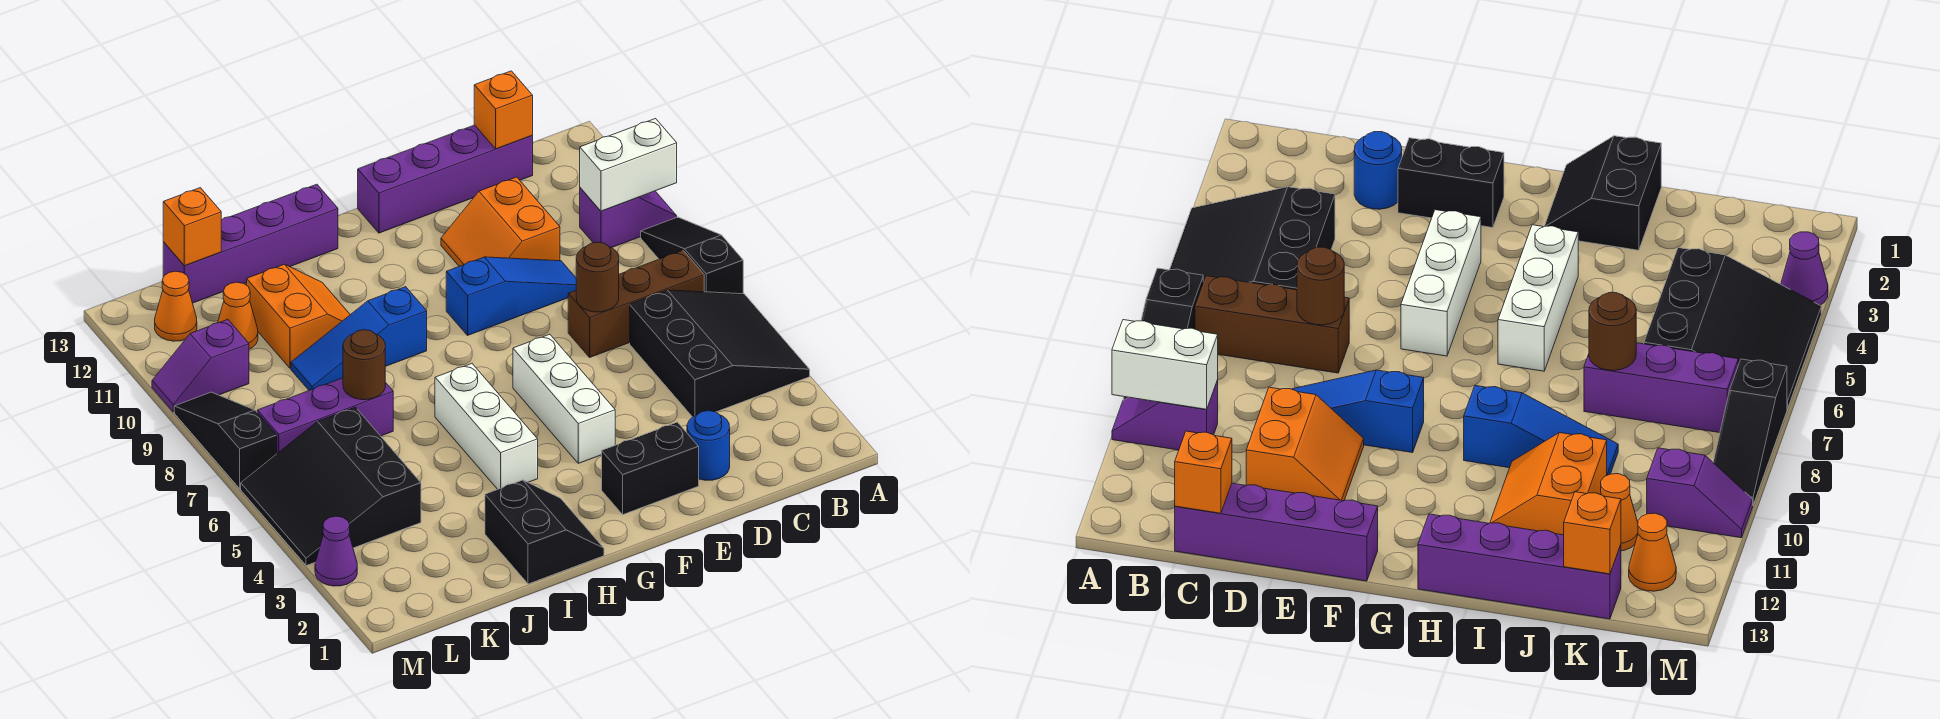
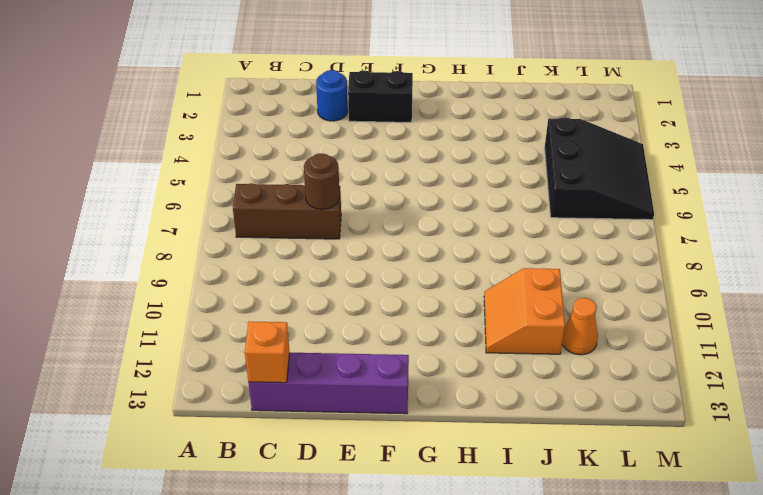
none -> black 3x3 slope [630,290,810,417]
none -> black 1x3 slope [641,217,743,294]
none -> purple 1x2 slope [580,188,677,248]

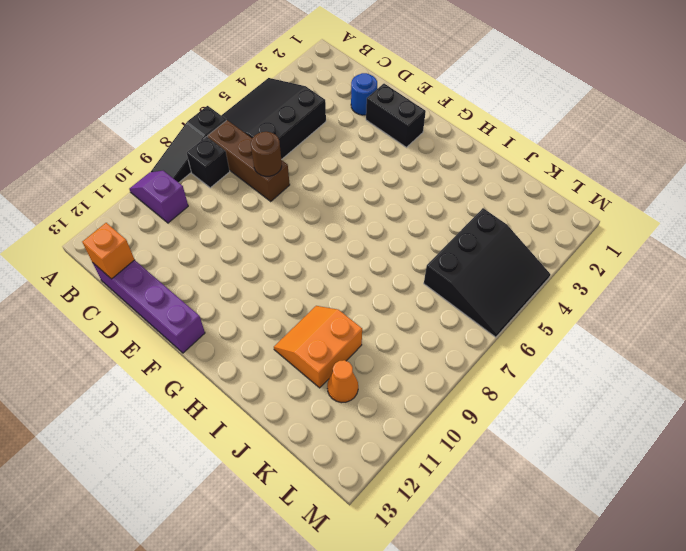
black 1x1 brick [187,137,230,188] -> none
none -> blue 1x3 slope [446,257,576,335]
none -> orange 2x2 slope [441,177,560,266]
none -> white 1x3 brick [513,334,615,463]

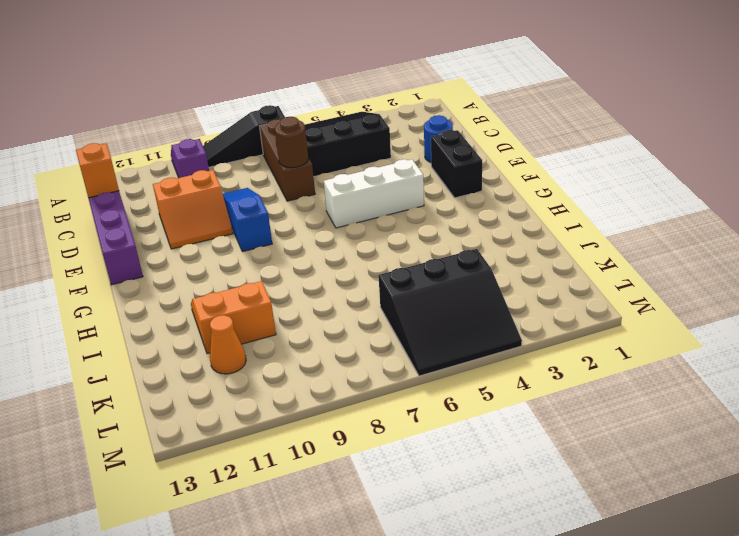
none -> black 2x2 slope [485,480,604,584]
none -> white 1x3 brick [435,364,538,489]
none -> blue 1x3 slope [291,287,427,390]

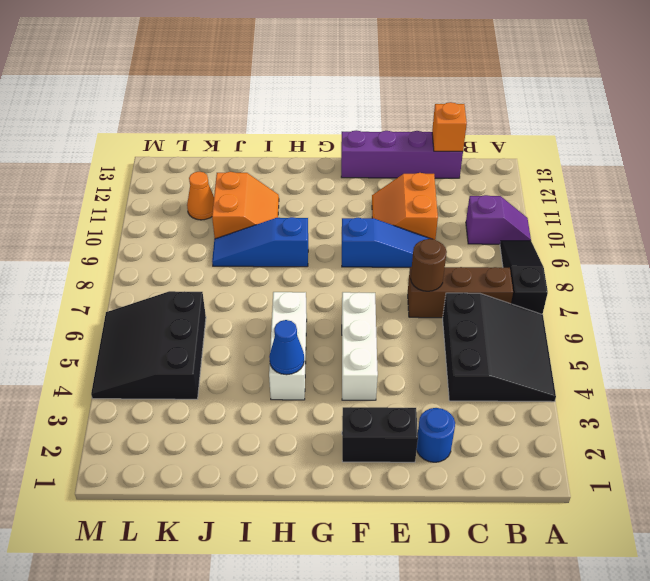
blue 1x1 cone [269,320,304,375] -> none
none -> black 2x2 slope [485,480,604,584]
none -> purple 1x4 brick [163,184,338,303]
none -> purple 1x3 brick [257,378,393,453]

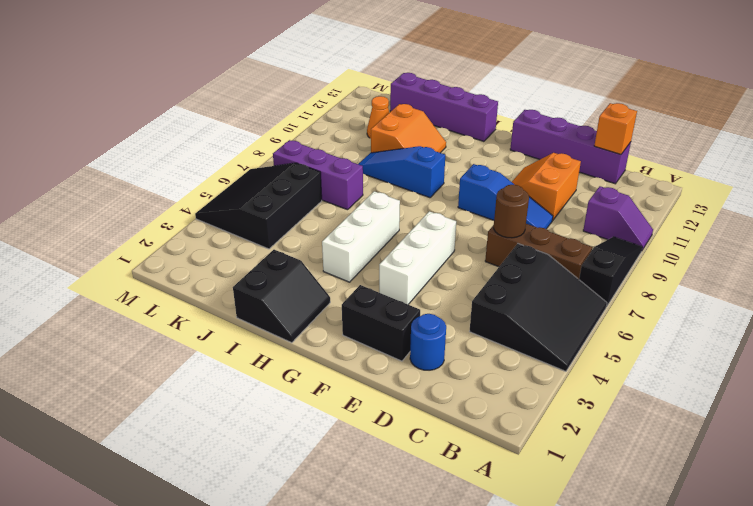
none -> purple 1x2 slope [152,320,249,412]
none -> orange 1x1 cone [155,271,197,341]
none -> purple 1x1 cone [315,516,357,586]

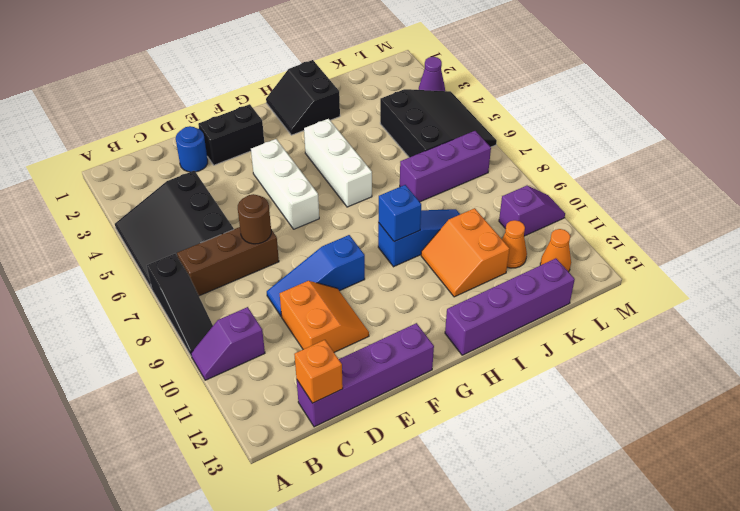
blue 1x1 brick [378,185,421,242] -> none
none -> black 1x3 slope [174,392,277,489]
none -> white 1x2 brick [580,119,677,211]
none -> brown 1x1 round brick [343,330,385,400]

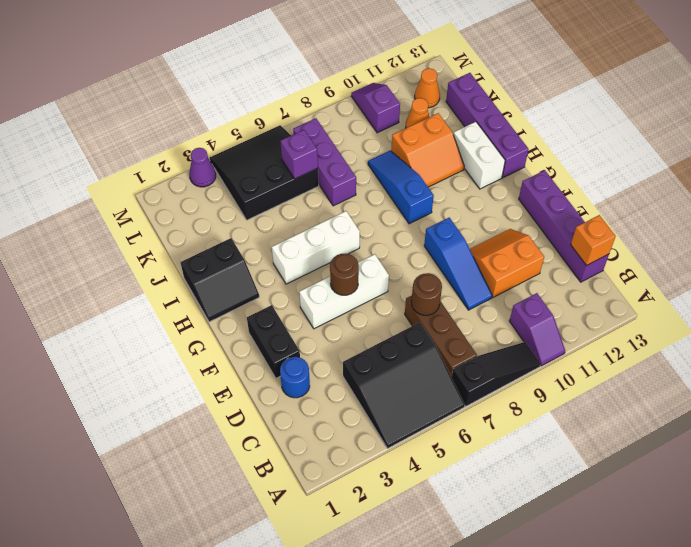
brown 1x1 round brick [330,254,359,295] -> brown 1x1 round brick moved to [343,330,385,400]
white 1x2 brick [454,122,505,189] -> white 1x2 brick moved to [580,119,677,211]
purple 1x1 brick [280,130,318,179] -> none
none -> black 1x3 slope [174,392,277,489]
none -> orange 1x1 brick [163,188,221,266]

